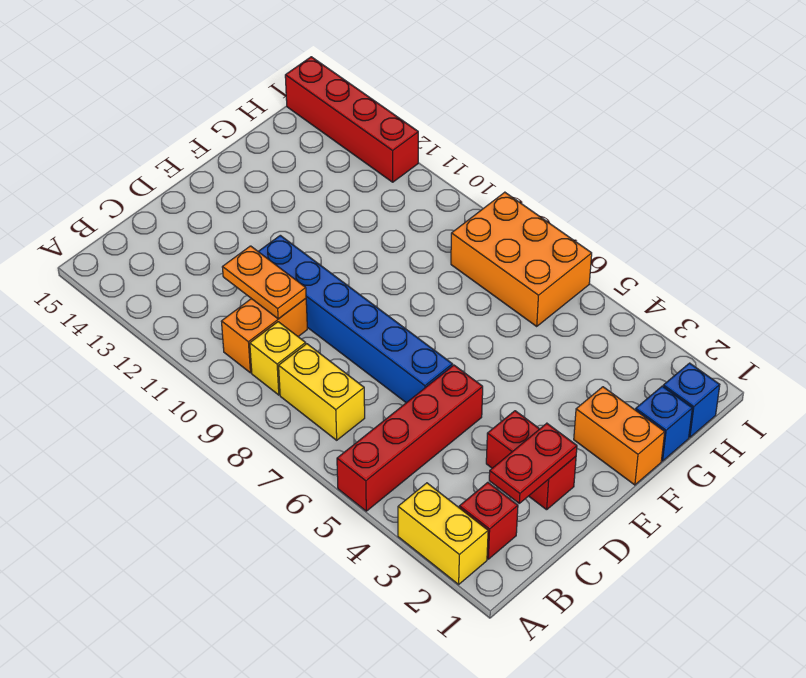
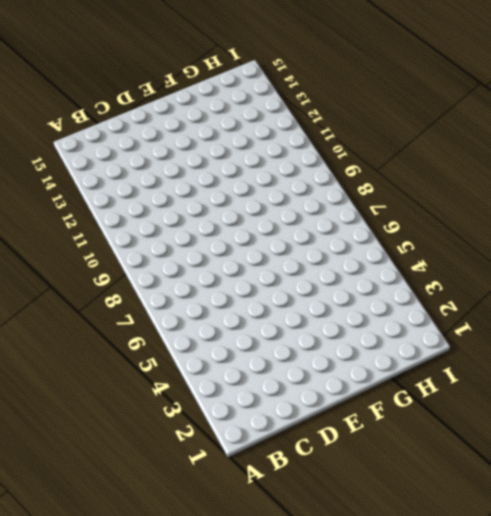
none -> yellow 1x2 brick [398,483,488,584]
none -> red 1x4 brick [337,365,483,511]
none -> red 1x1 brick [459,482,518,559]

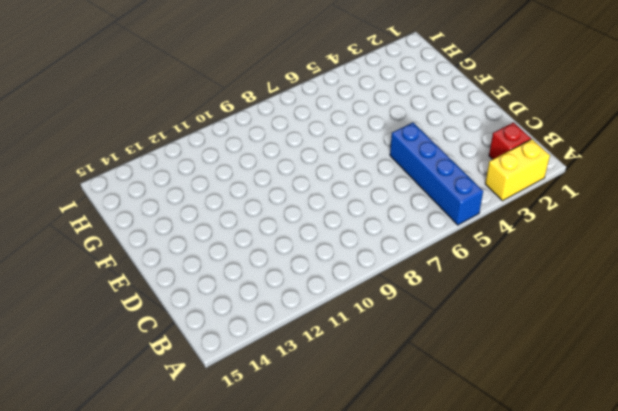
blue 1x4 brick [390,123,483,225] -> red 1x4 brick [337,365,483,511]
none -> yellow 1x2 brick [279,344,365,440]
none -> yellow 1x1 brick [250,322,306,395]
none -> orange 1x2 brick [221,299,307,373]

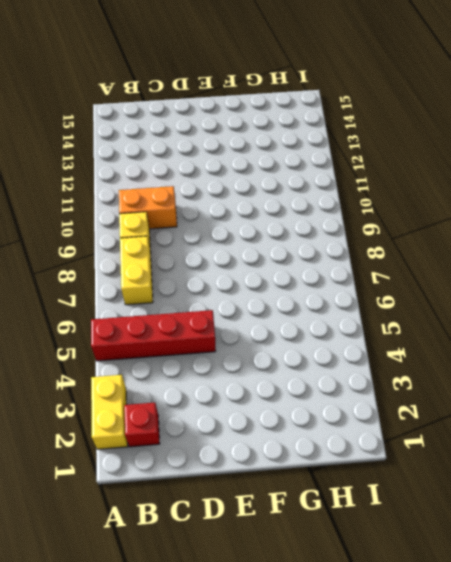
none -> red 1x2 brick [486,411,576,510]
none -> blue 1x6 brick [258,235,452,403]
none -> orange 1x2 brick [574,387,665,485]

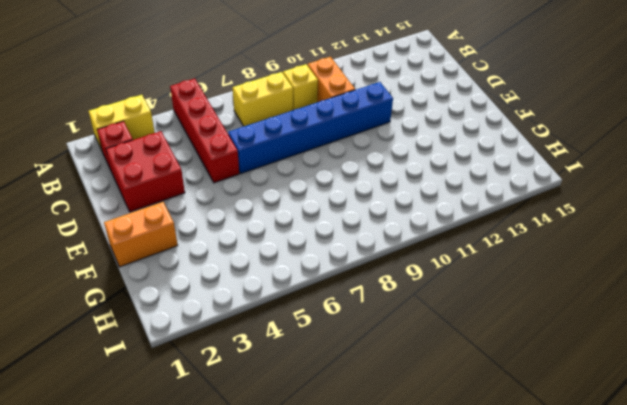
red 2x2 brick [106,131,185,212] -> red 1x2 brick [486,411,576,510]
none -> blue 1x1 brick [636,386,692,461]
none -> blue 1x1 brick [663,363,720,437]
none -> orange 2x3 brick [451,192,592,326]

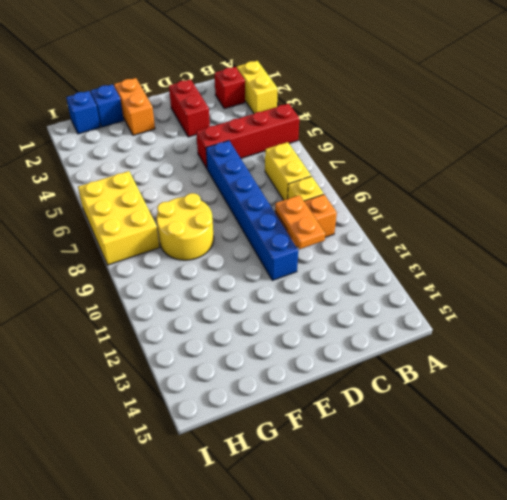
yellow 2x2 round brick [157,193,214,260] -> none
yellow 2x3 brick [78,171,160,265] -> orange 2x3 brick [451,192,592,326]
none -> red 1x4 brick [285,57,418,182]
none -> red 1x2 plate [489,423,577,503]

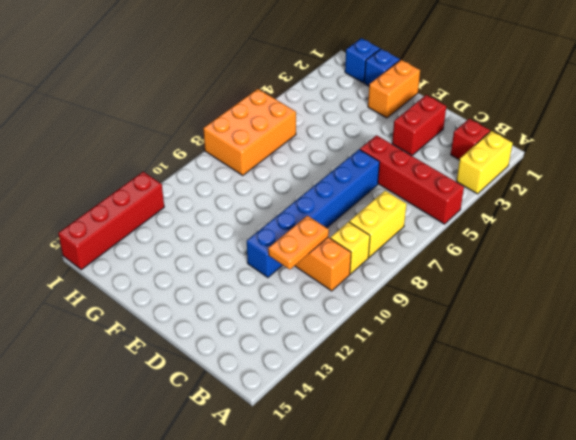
none -> red 1x2 plate [489,423,577,503]

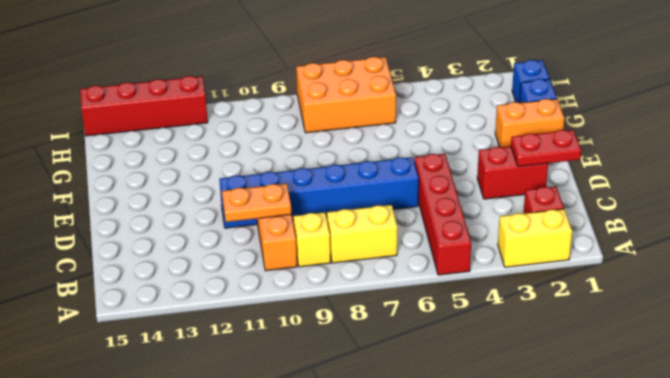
red 1x2 plate [511,130,581,166] -> red 1x2 plate turned to [489,423,577,503]

